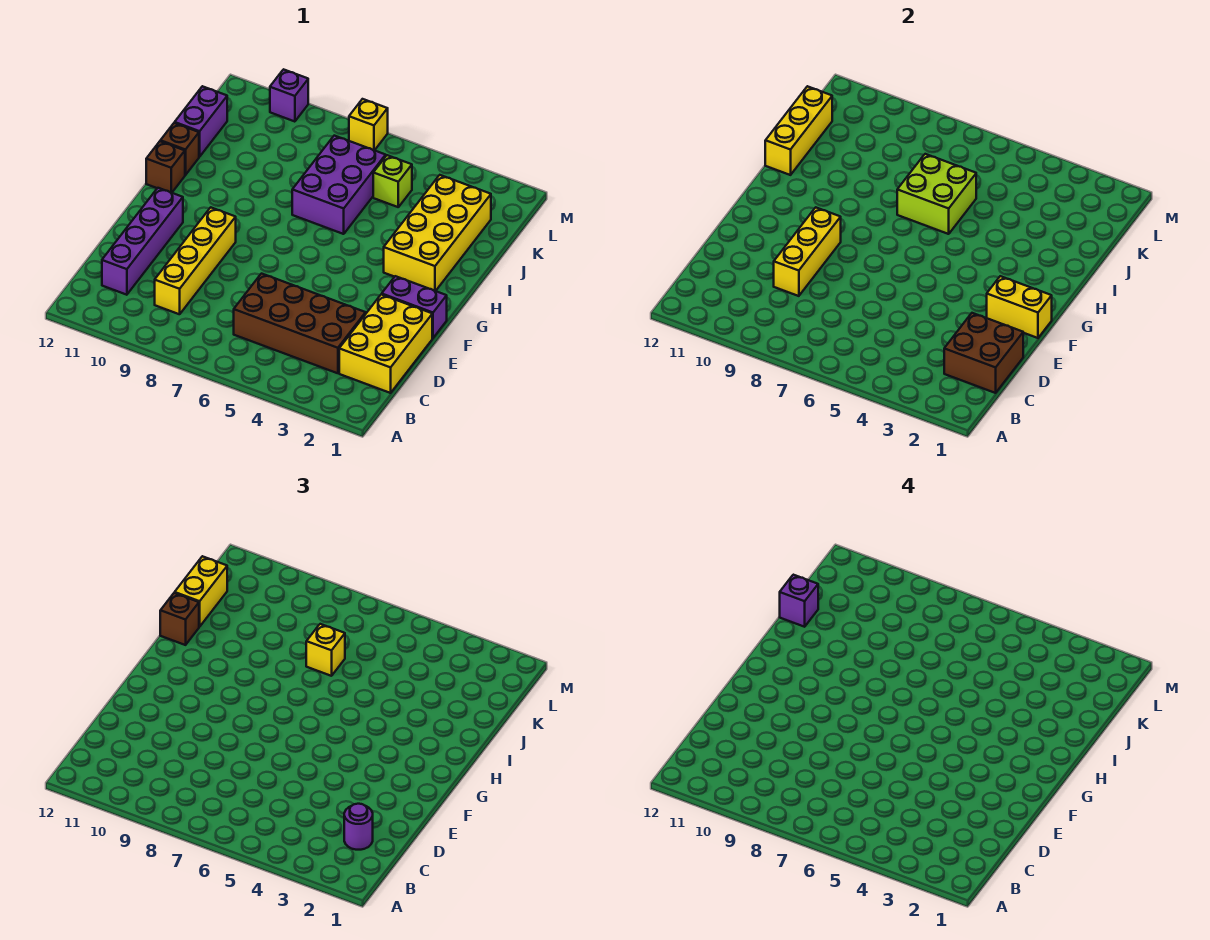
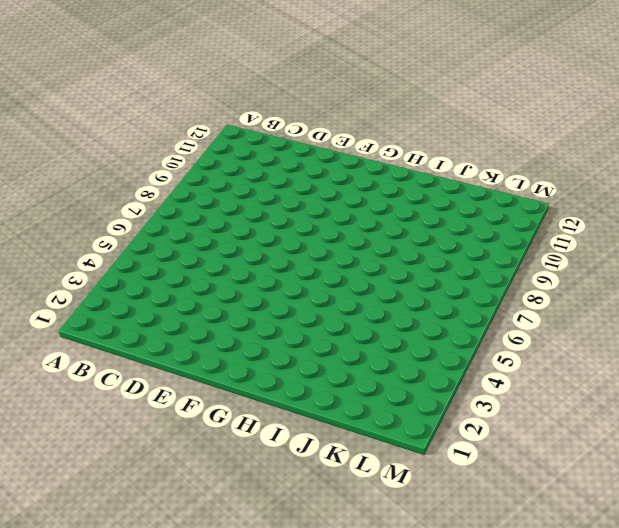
none -> yellow 2x3 brick [339,294,432,393]
none -> brown 2x4 brick [234,274,366,373]
none -> yellow 1x4 brick [155,207,236,314]

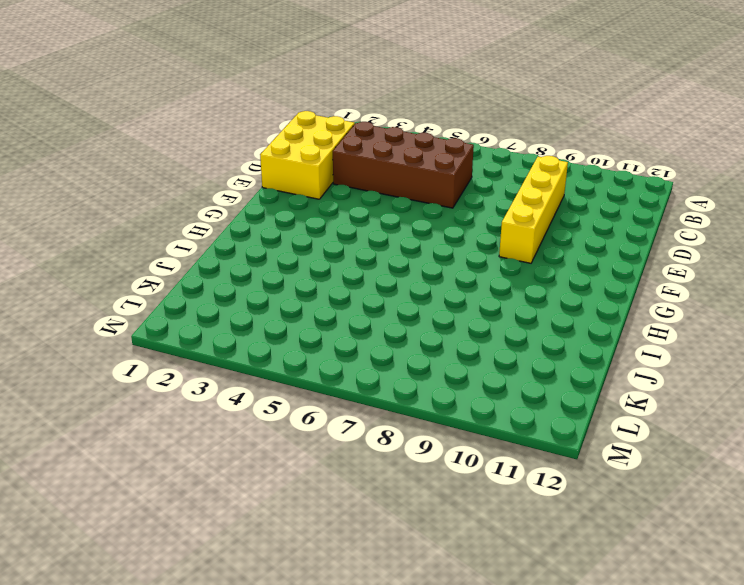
none -> purple 1x4 brick [102,188,183,295]
none -> purple 1x2 brick [382,276,447,338]
none -> yellow 2x4 brick [384,175,491,291]

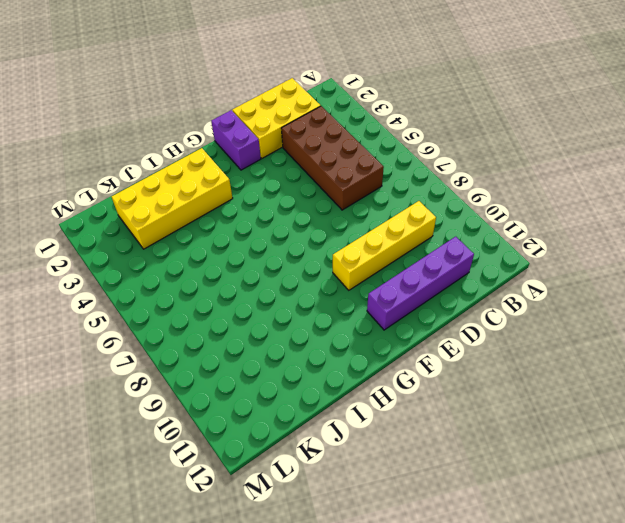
none -> brown 1x1 brick [146,141,185,193]
none -> purple 2x3 brick [292,136,386,234]
none -> brown 1x1 brick [160,123,199,175]

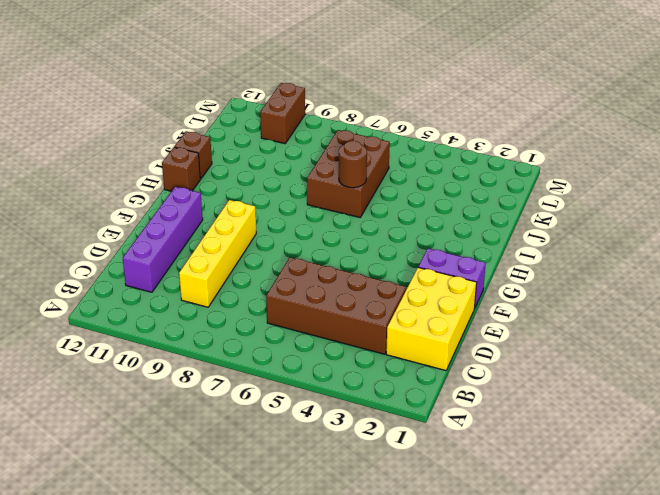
brown 2x3 brick [307,130,390,217] -> purple 2x3 brick [292,136,386,234]
brown 1x1 round brick [339,141,367,188] -> lime 2x2 brick [897,154,976,234]
brown 1x2 brick [260,83,305,144] -> purple 1x1 brick [270,69,308,122]
none -> yellow 2x4 brick [384,175,491,291]
none -> purple 1x2 brick [175,86,227,157]
none -> lime 1x1 brick [373,155,412,207]

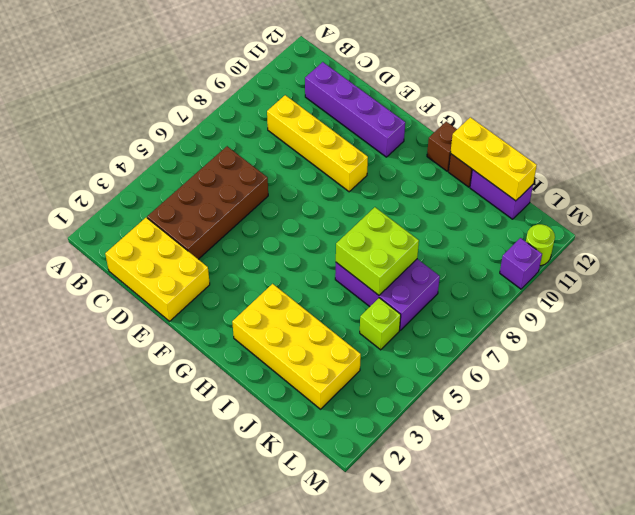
lime 1x1 round brick [526,224,555,266] -> none
none -> purple 1x2 brick [382,276,447,338]
none -> yellow 1x1 brick [349,99,388,150]
none -> brown 2x2 brick [944,313,1023,393]

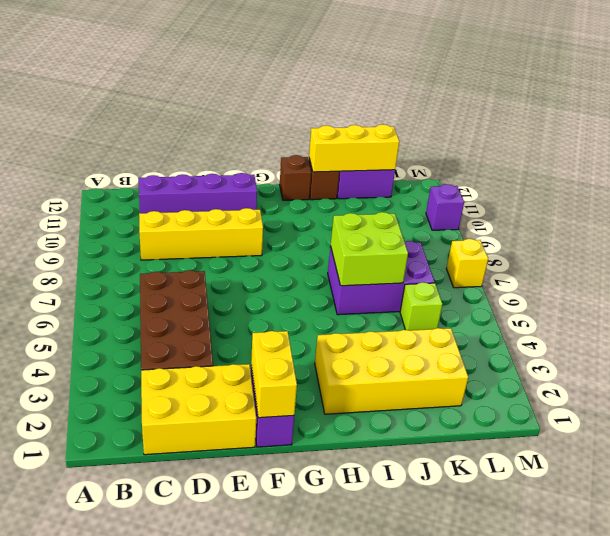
none -> brown 2x2 brick [944,313,1023,393]
none -> yellow 1x3 brick [774,207,841,296]
none -> purple 1x1 round brick [344,804,373,850]

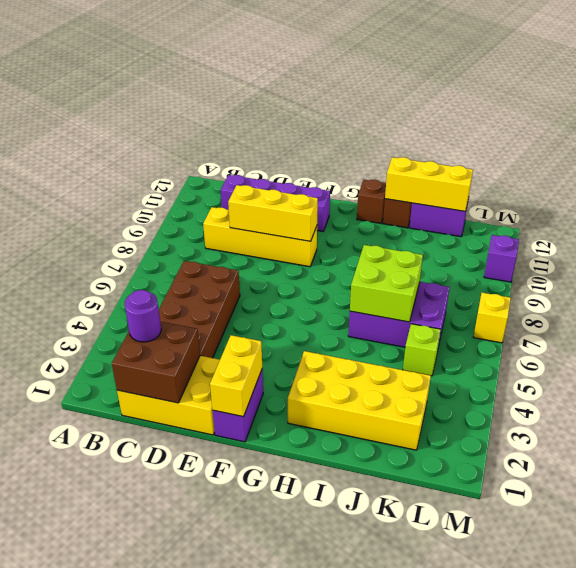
none -> brown 1x1 brick [160,593,199,645]
none -> yellow 1x1 brick [306,624,345,676]
none -> yellow 1x2 brick [175,556,227,627]

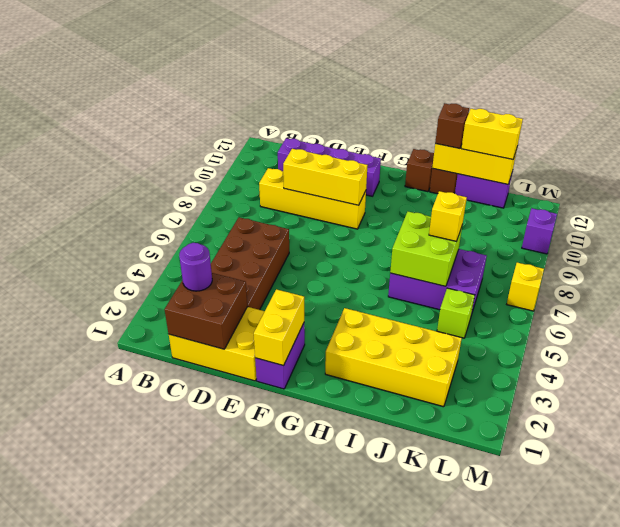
none -> purple 1x1 brick [780,575,818,627]

